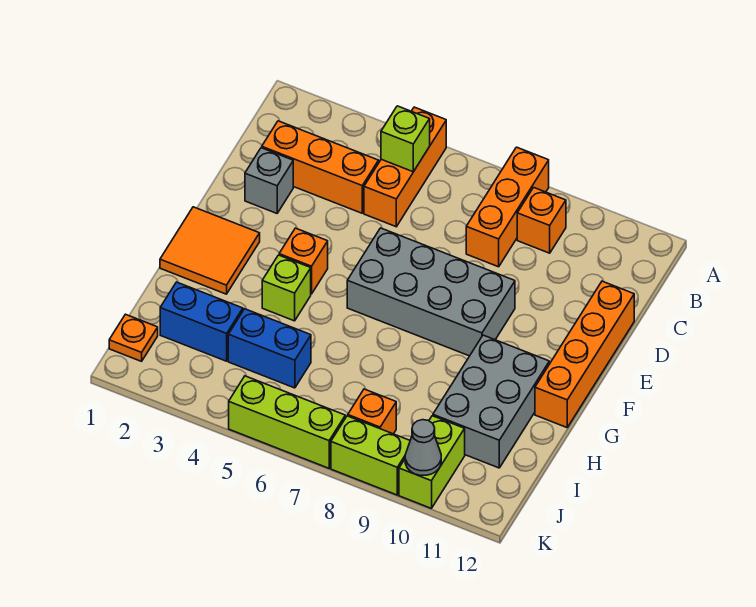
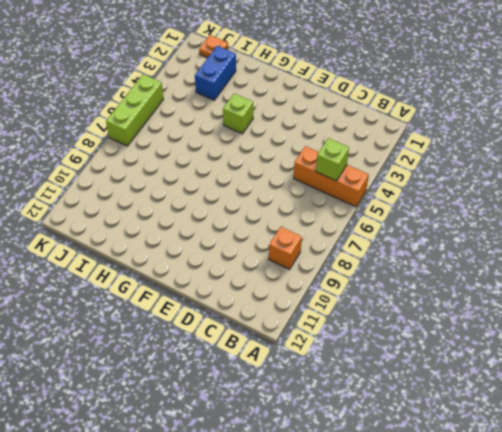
none -> orange 1x3 brick [466,147,549,267]
none -> orange 1x3 brick [262,121,379,213]
none -> grey 1x1 brick [245,148,293,213]

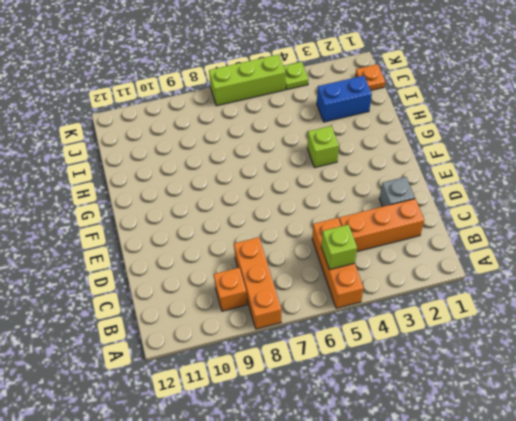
lime 1x1 plate [283,62,309,90] -> none
none -> orange 1x4 brick [535,281,634,427]
none -> grey 2x4 brick [347,228,515,356]
none -> orange 2x2 tile [160,207,260,294]

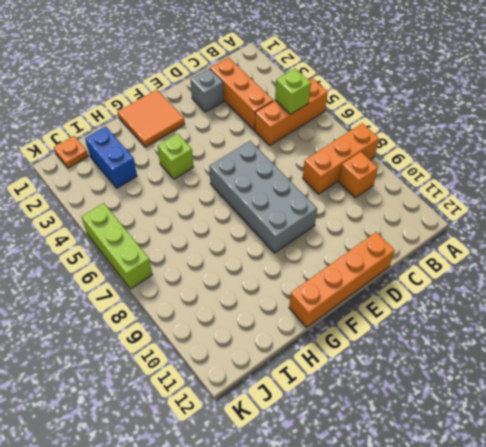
none -> orange 1x1 brick [279,228,328,294]
none -> grey 2x3 brick [433,335,549,468]
none -> blue 1x2 brick [228,309,311,388]

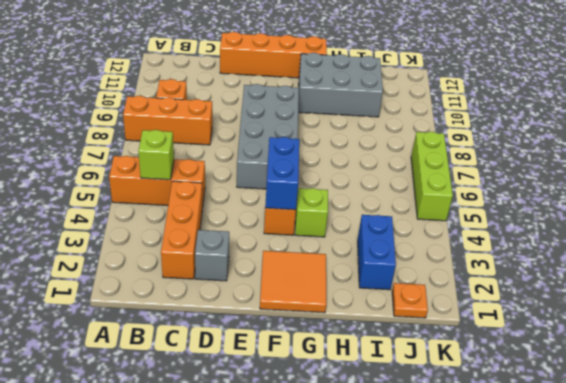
blue 1x2 brick [265,137,299,210] -> blue 1x2 brick moved to [228,309,311,388]
none -> orange 1x1 brick [348,389,396,434]
none -> lime 1x2 brick [399,416,465,508]
none -> lime 1x2 brick [331,416,410,495]

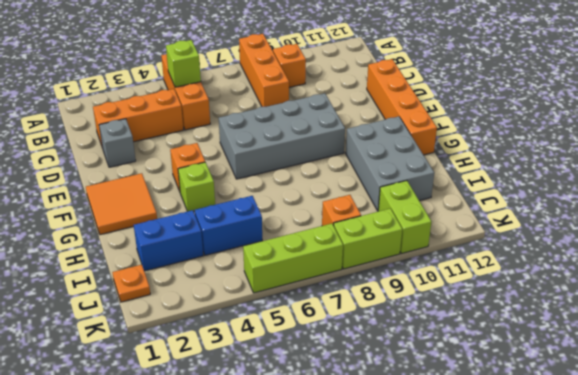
none -> grey 1x1 cone [405,420,441,475]

